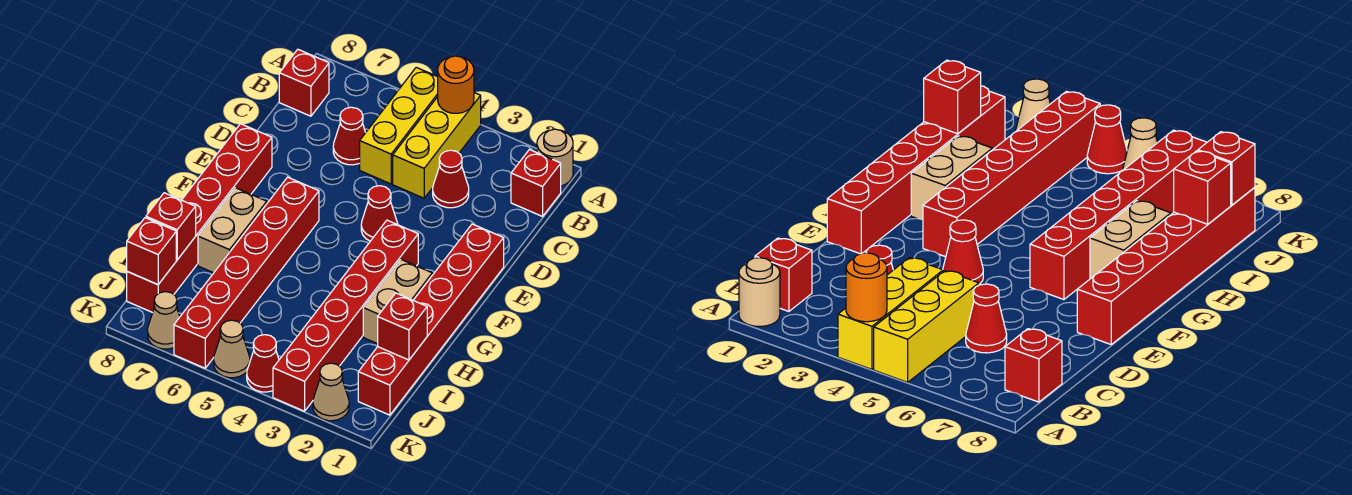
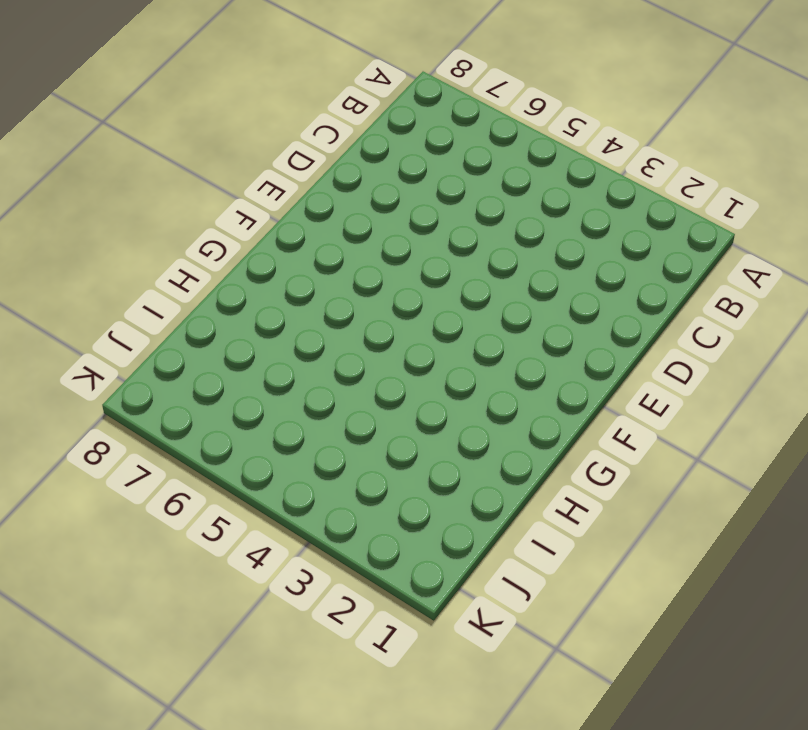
none -> tan 1x1 round brick [537,129,573,186]
none -> yellow 1x3 brick [393,93,481,198]
none -> yellow 1x3 brick [360,67,438,184]

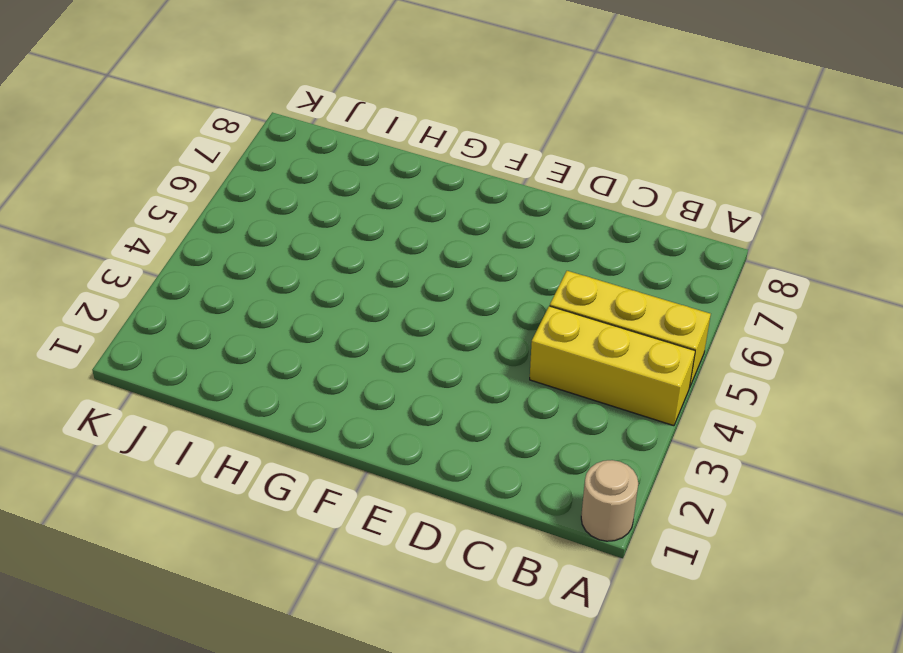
none -> red 1x1 brick [511,150,561,216]
none -> red 1x1 brick [279,49,329,116]
none -> red 1x1 cone [433,150,469,208]

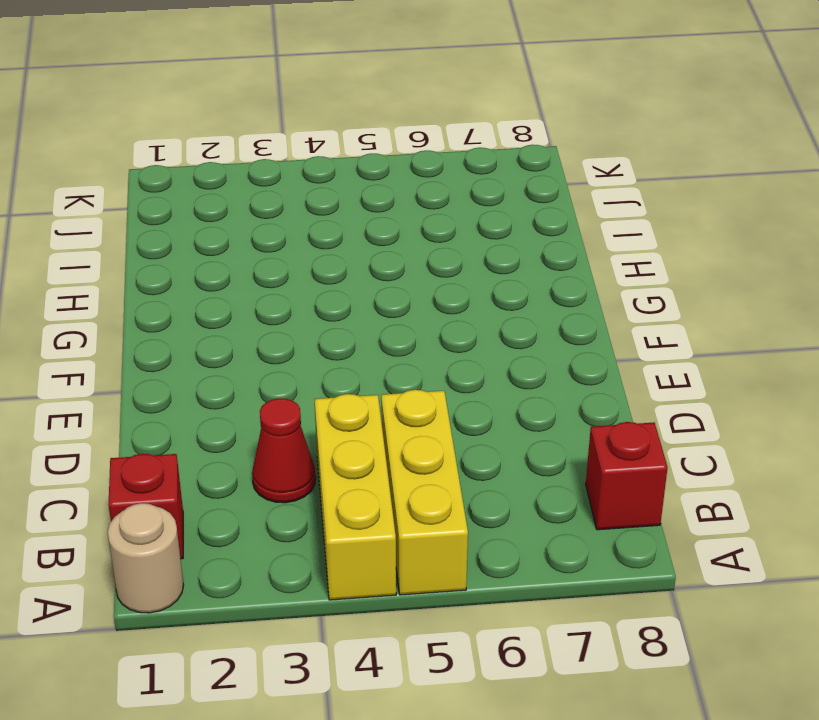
none -> red 1x1 cone [333,107,366,165]
none -> red 1x6 brick [358,224,504,415]
none -> red 1x1 cone [361,186,398,241]

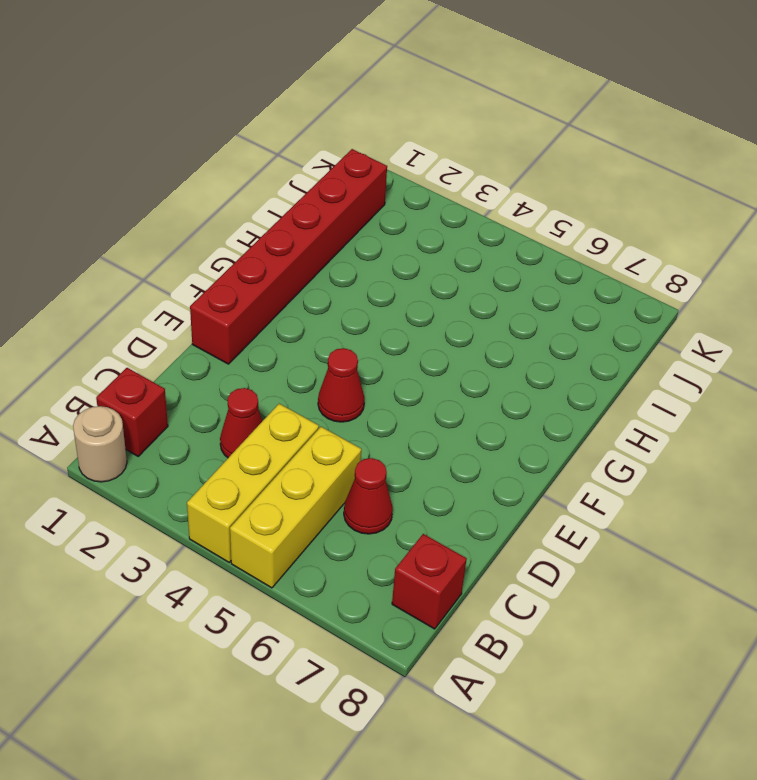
none -> red 1x6 brick [127,124,272,313]
none -> red 1x6 brick [273,220,418,411]
none -> red 1x6 brick [174,177,319,368]

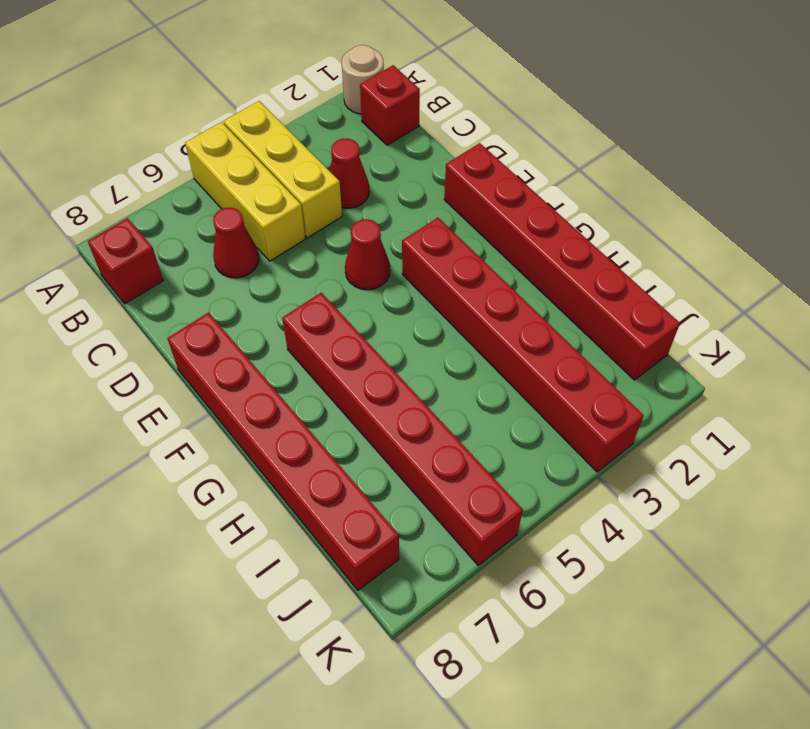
none -> tan 1x2 brick [363,260,432,344]
none -> tan 1x2 brick [198,188,267,273]
none -> tan 1x1 cone [313,363,349,421]

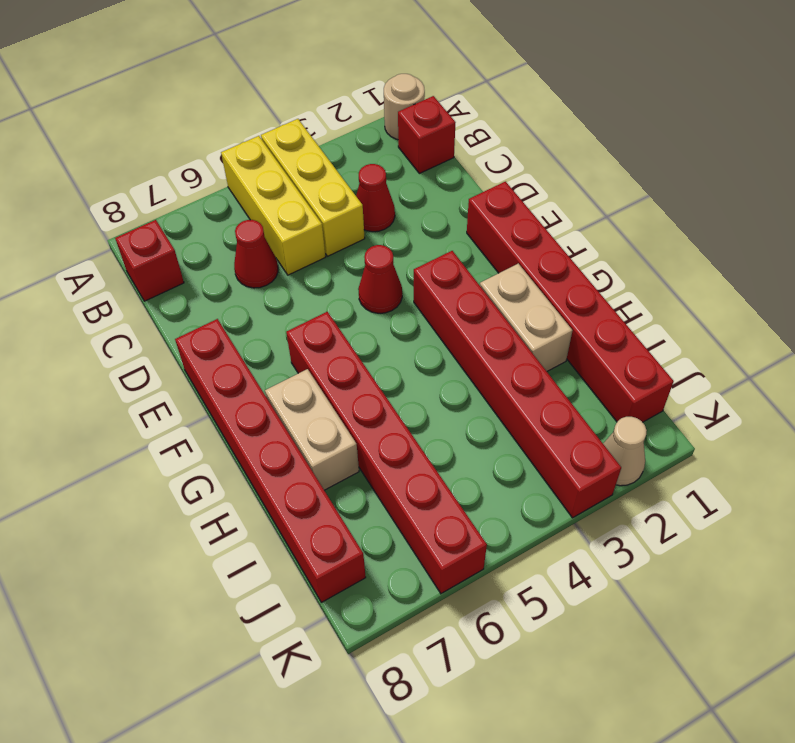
none -> red 1x1 cone [247,335,279,392]
none -> tan 1x1 cone [214,320,250,378]
none -> tan 1x1 cone [148,292,180,349]

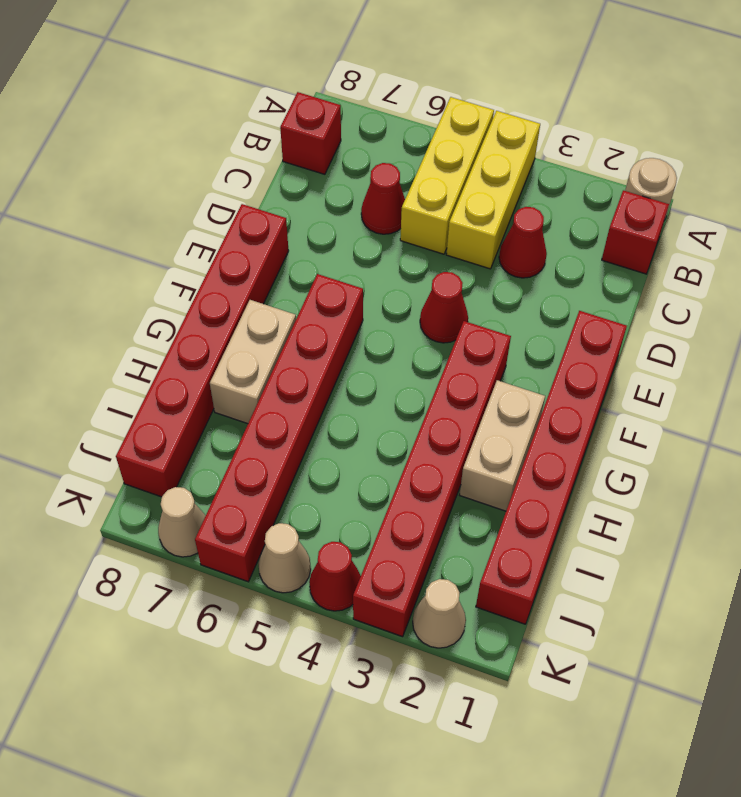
none -> orange 1x1 round brick [438,56,474,113]
none -> red 1x1 brick [378,293,427,360]
none -> red 1x1 brick [146,193,196,260]

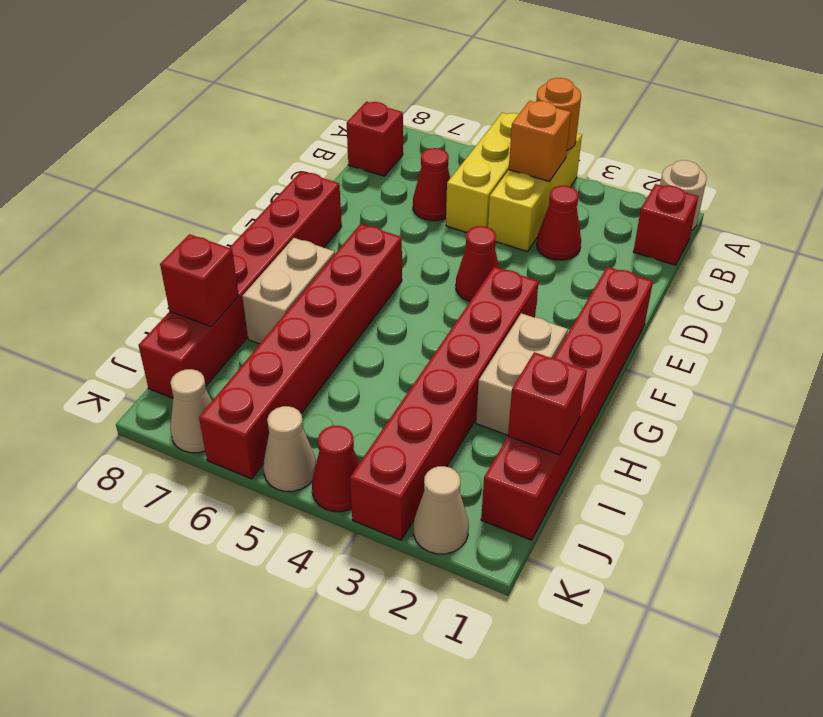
orange 1x1 brick [509,101,571,181] -> none
none -> red 1x1 brick [127,218,176,285]

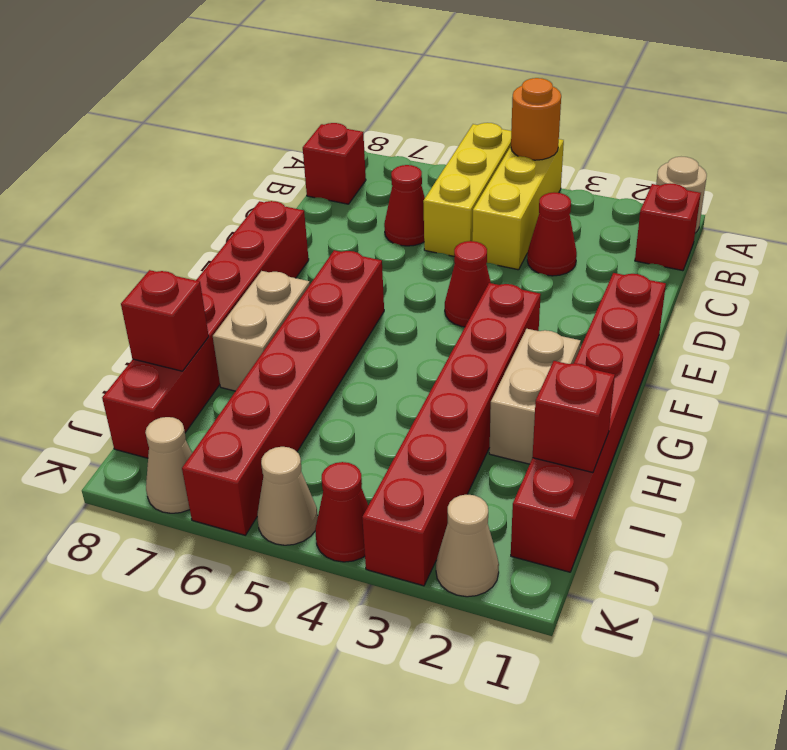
none -> red 1x1 brick [127,218,176,285]

